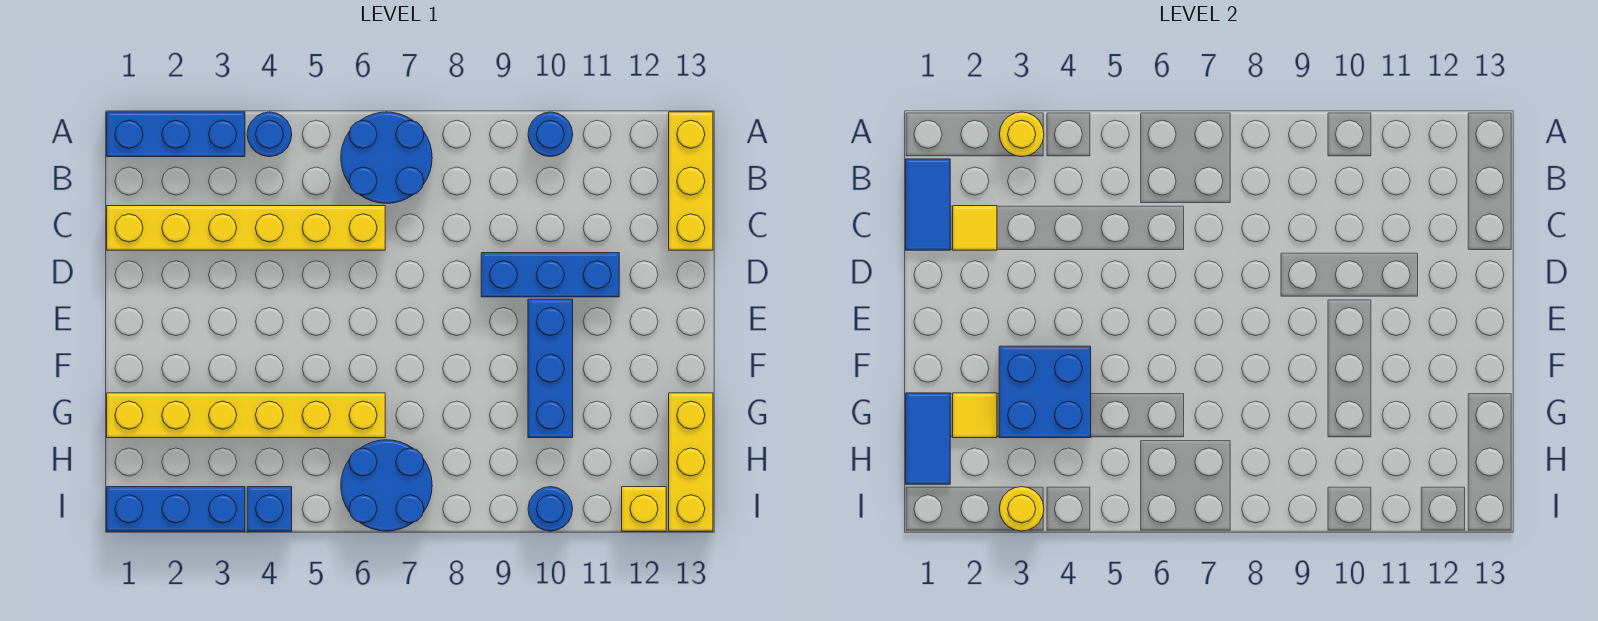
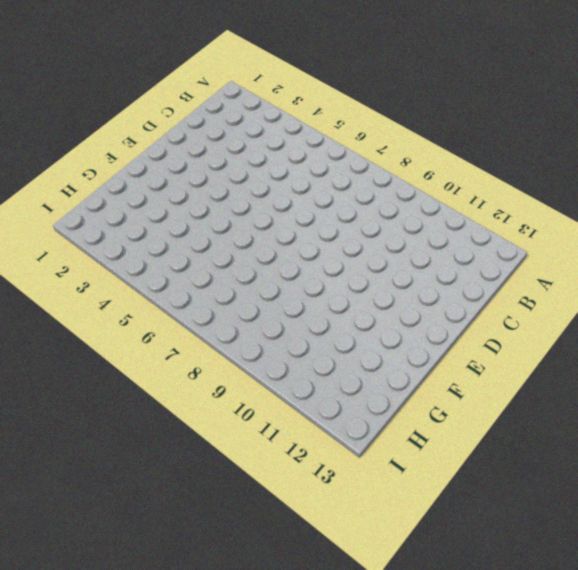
none -> blue 1x3 brick [107,112,245,157]
none -> blue 1x1 round brick [247,112,292,157]
none -> blue 2x2 round brick [341,112,432,203]

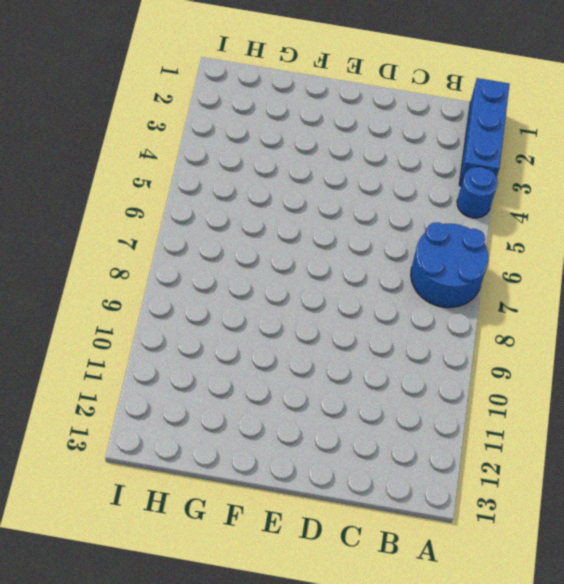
none -> blue 1x1 round brick [528,112,573,157]
none -> yellow 1x3 brick [669,112,713,250]
none -> yellow 1x6 brick [107,206,385,250]

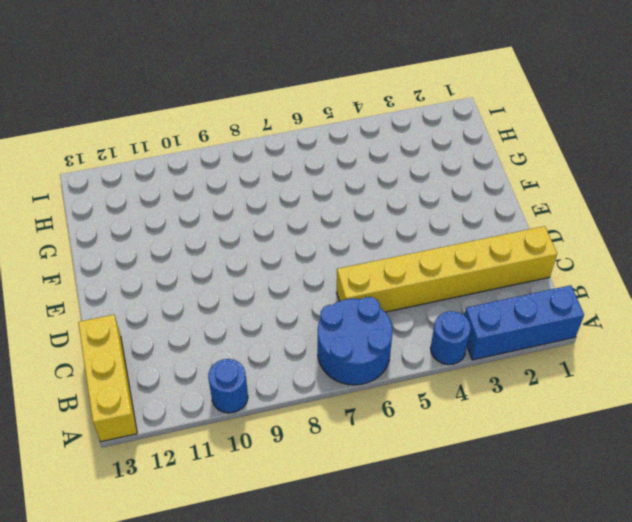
none -> blue 1x3 brick [481,253,619,297]
none -> blue 1x3 brick [528,299,573,438]
none -> yellow 1x6 brick [107,393,385,438]

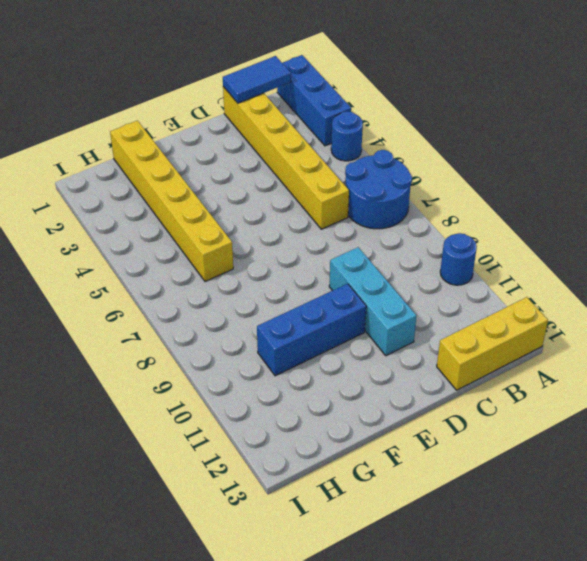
cyan 1x3 brick [329,247,416,356] -> blue 1x3 brick [481,253,619,297]
none -> yellow 1x3 brick [669,393,713,531]
none -> blue 2x2 round brick [341,440,432,531]
none -> blue 1x3 brick [107,487,245,531]

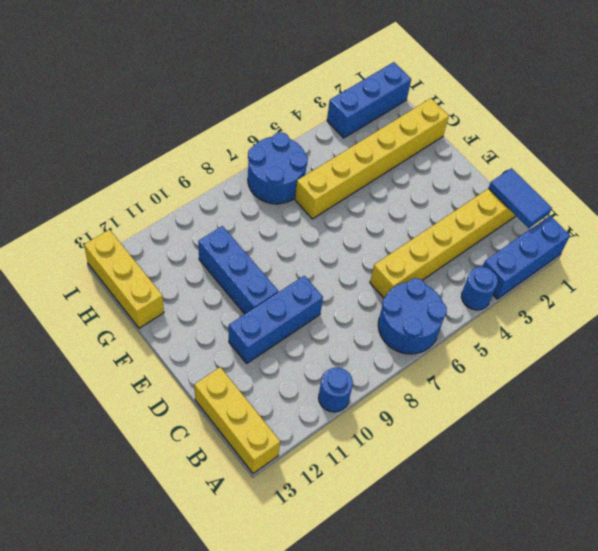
none -> blue 1x1 brick [247,487,292,531]
none -> blue 1x1 round brick [528,487,573,531]
none -> yellow 1x1 brick [622,487,666,531]

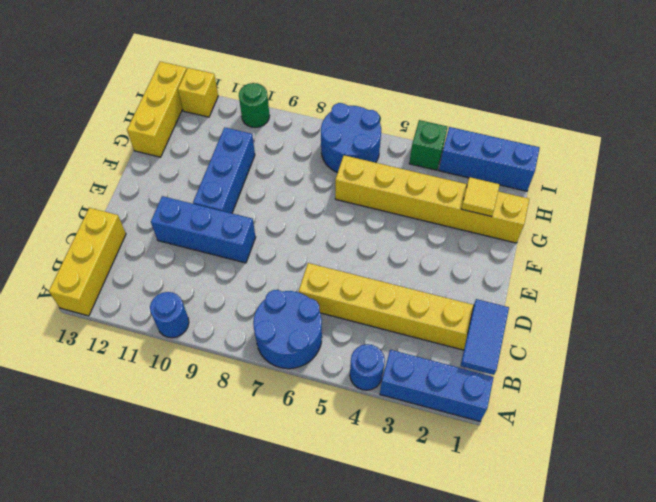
green 1x1 brick [409,120,447,170] -> blue 1x1 brick [247,487,292,531]
green 1x1 round brick [239,83,270,128] -> blue 1x1 round brick [528,487,573,531]
none -> yellow 1x1 round brick [999,112,1044,157]
none -> yellow 1x1 tile [953,206,997,250]
none -> blue 2x2 brick [999,346,1091,438]

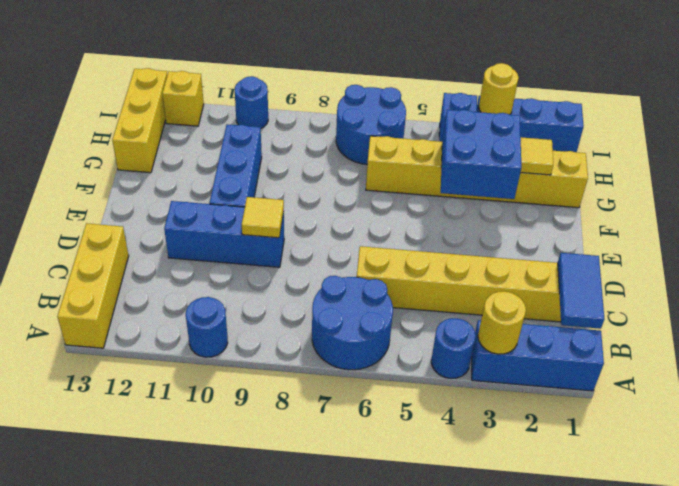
yellow 1x1 tile [242,197,284,238] -> yellow 1x1 tile moved to [953,206,997,250]
none -> blue 1x2 tile [906,393,950,484]

